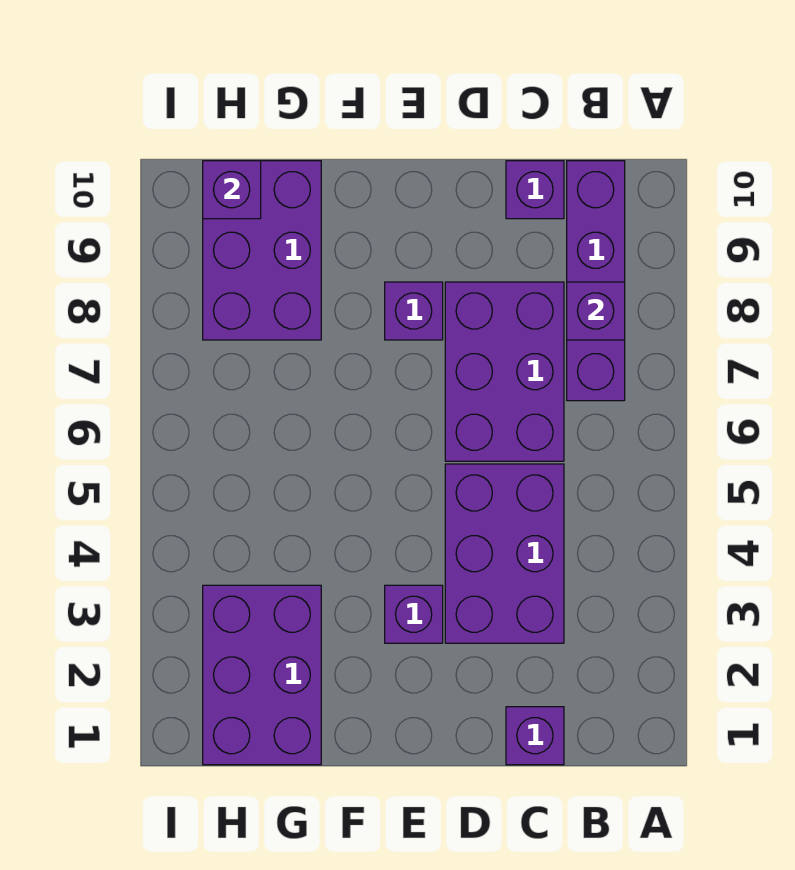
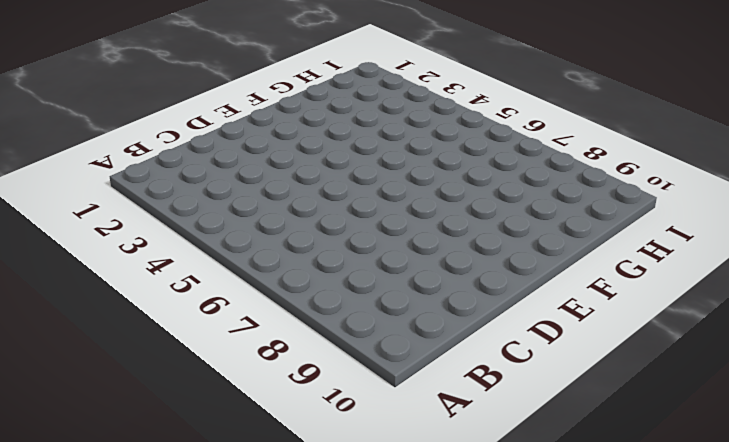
none -> purple 1x4 brick [567,161,625,401]
none -> purple 1x1 brick [506,707,564,765]

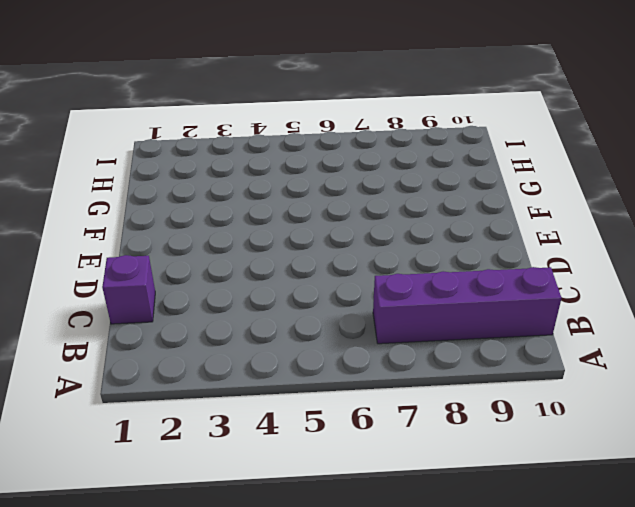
none -> purple 2x3 brick [445,464,564,643]
none -> purple 2x3 brick [445,282,564,461]

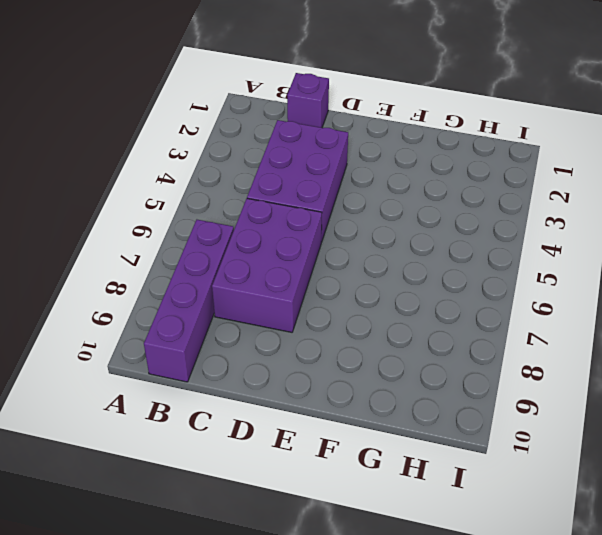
none -> purple 1x1 brick [506,161,564,219]
none -> purple 1x1 brick [385,585,443,643]

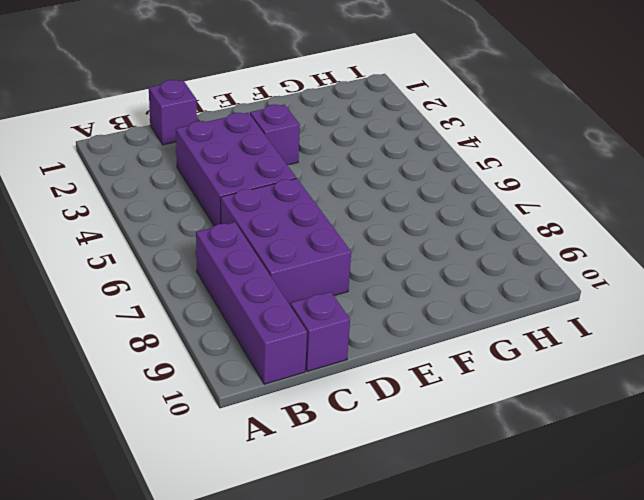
none -> purple 1x1 brick [385,282,443,340]
none -> purple 2x3 brick [203,585,321,765]

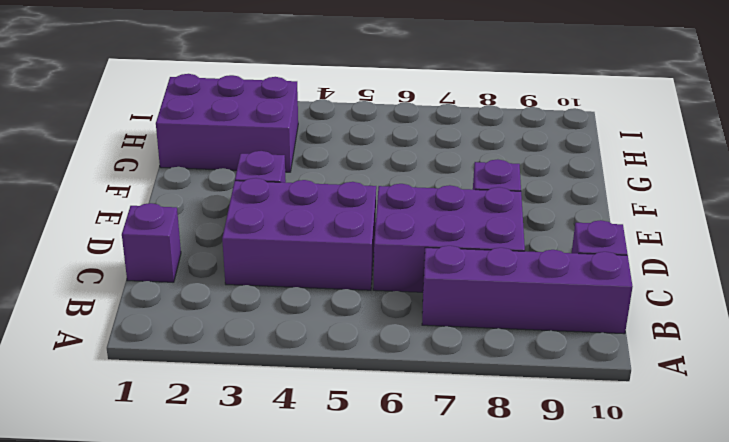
none -> purple 2x3 brick [203,161,321,340]
none -> purple 1x1 brick [567,282,625,340]

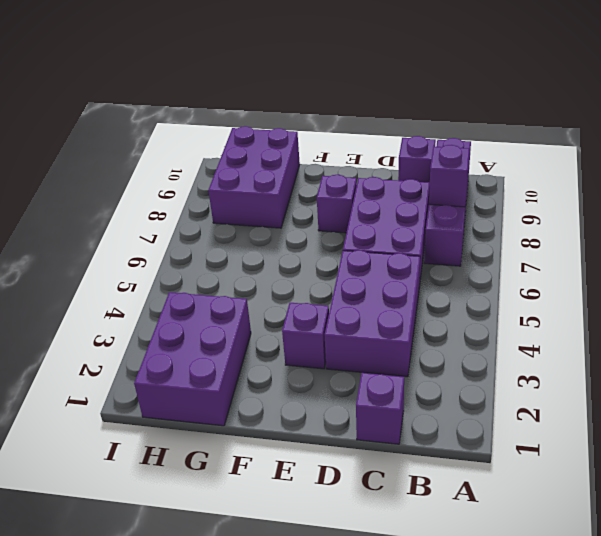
none -> purple 1x1 brick [203,161,261,219]

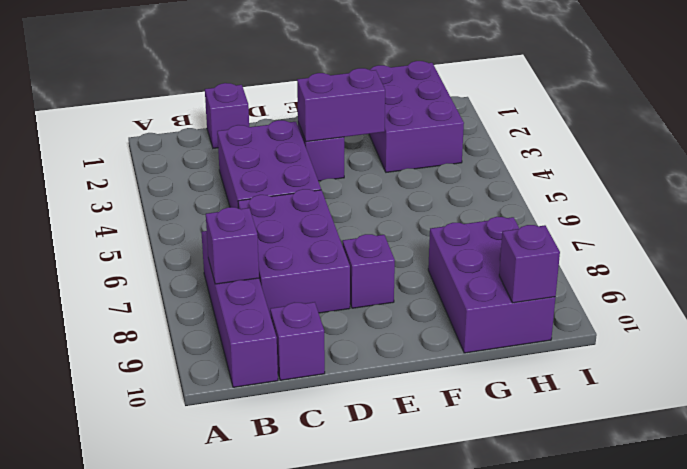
purple 1x2 brick [297,68,385,142] -> none

